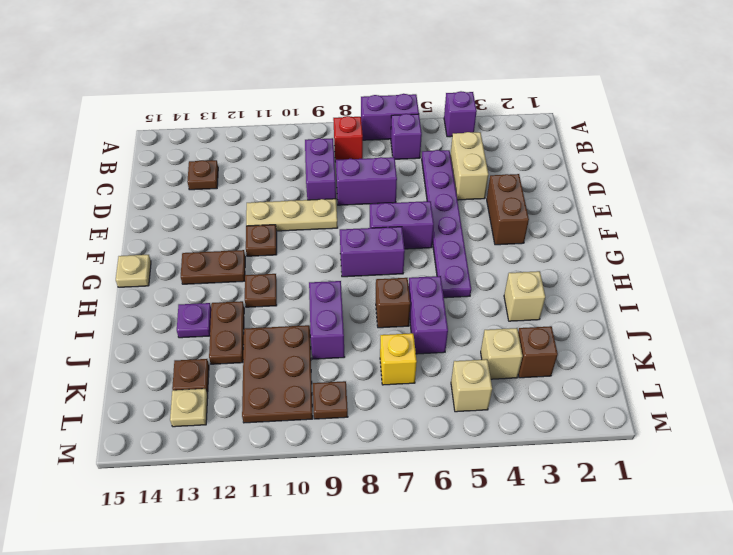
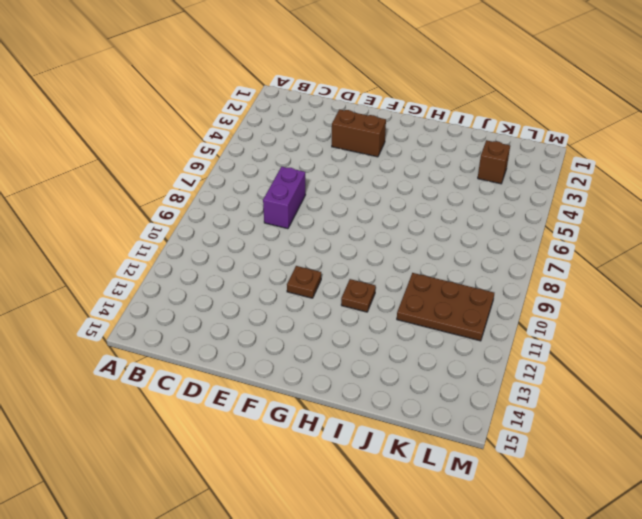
none -> purple 1x1 brick [444,91,477,137]
none -> purple 1x2 brick [361,94,419,140]
none -> purple 1x1 brick [391,114,422,159]
none -> red 1x1 brick [333,116,363,162]

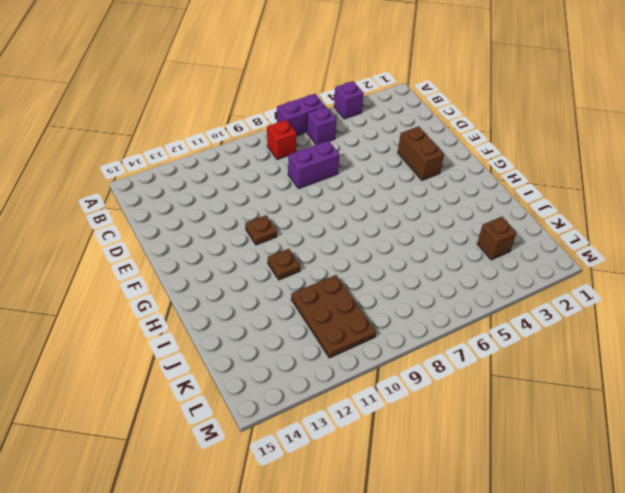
none -> tan 1x2 brick [450,132,488,200]
none -> purple 1x6 plate [422,150,471,298]
none -> purple 1x2 brick [305,138,336,200]
none -> brown 1x1 plate [187,160,218,190]

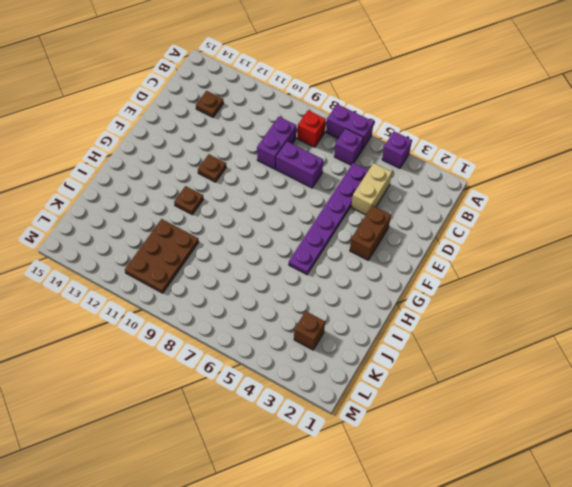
none -> tan 1x3 plate [246,199,338,231]
none -> purple 1x2 brick [370,201,434,249]
none -> purple 1x2 brick [340,227,405,277]
none -> brown 1x2 plate [181,250,245,284]

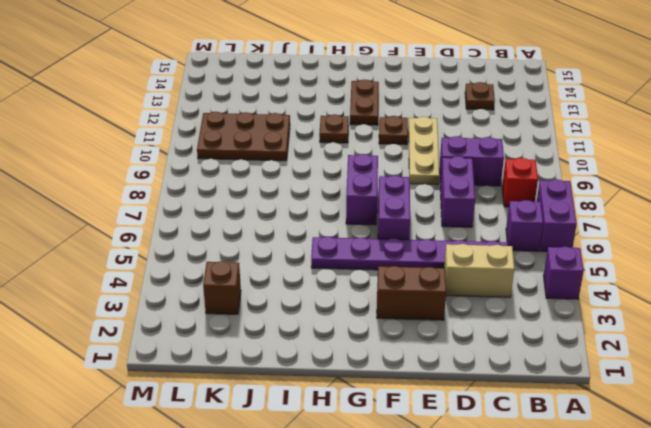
none -> tan 1x1 plate [116,255,151,287]
none -> tan 1x1 brick [504,271,545,321]
none -> purple 1x2 brick [409,276,448,354]
none -> brown 1x1 brick [376,278,410,328]

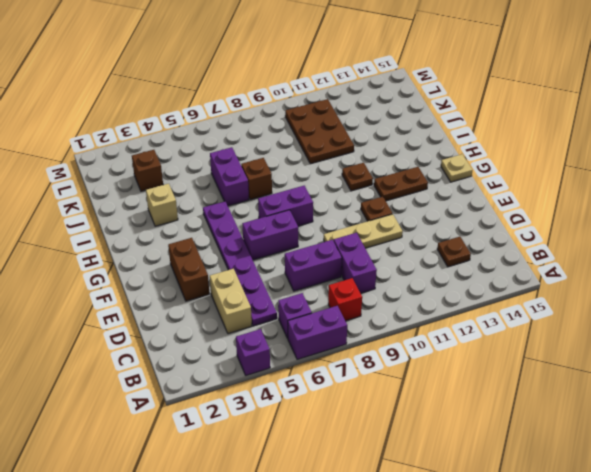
none -> purple 1x2 brick [309,281,345,359]
none -> brown 1x2 plate [209,301,244,364]
none -> purple 1x1 plate [177,303,211,338]
none -> tan 1x1 brick [481,328,523,379]

